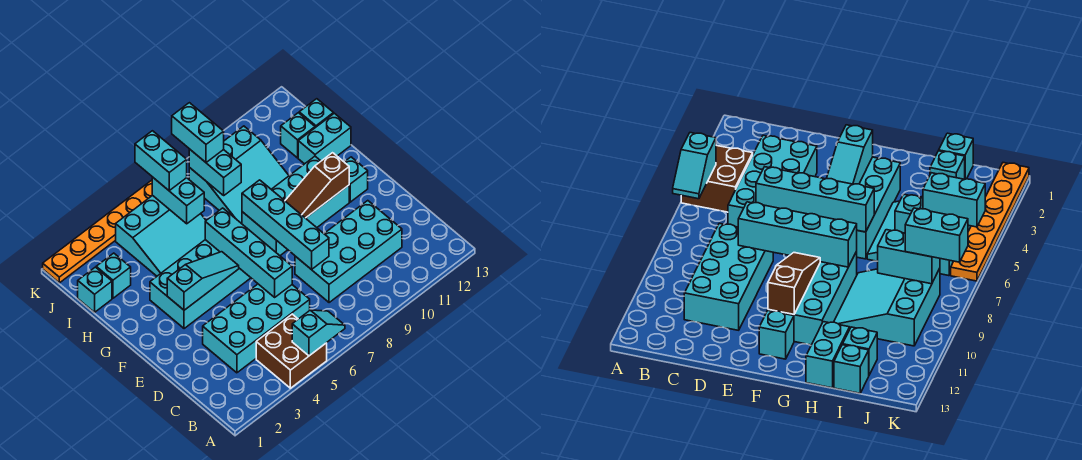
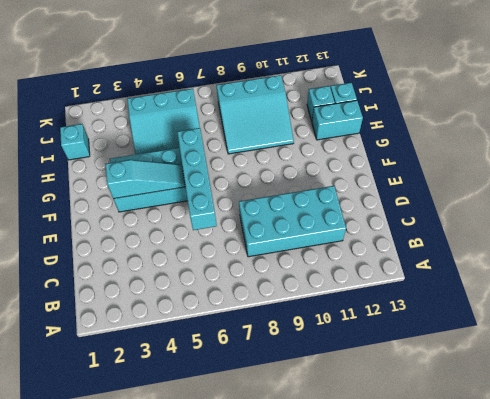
none -> brown 2x2 brick [256,314,327,388]
none -> cyan 2x4 brick [203,284,310,373]
none -> cyan 2x4 brick [242,156,349,256]

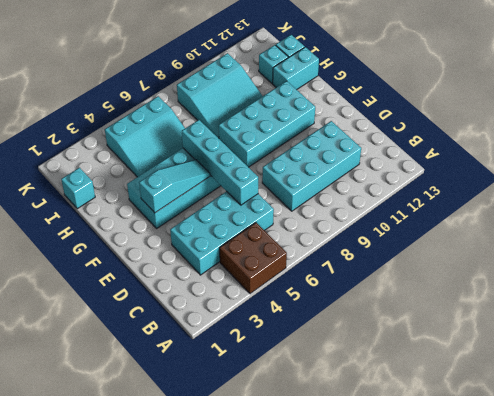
none -> cyan 1x1 brick [345,157,368,202]
none -> cyan 1x1 brick [96,253,131,298]
none -> orange 1x6 plate [43,180,152,283]

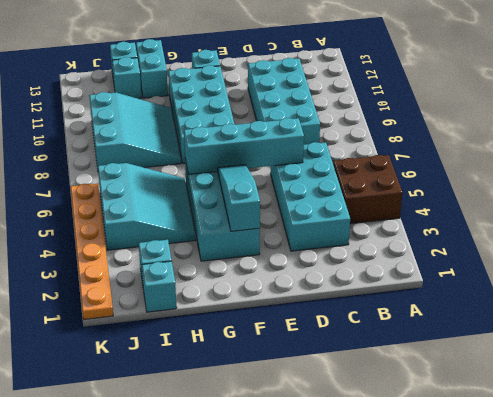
none -> cyan 1x2 slope [292,310,345,356]
none -> cyan 1x4 brick [242,180,329,270]
none -> brown 1x3 slope [285,153,349,218]

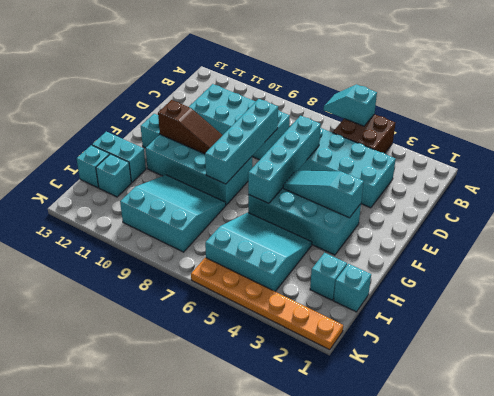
none -> cyan 1x2 brick [152,177,204,224]
none -> cyan 1x2 brick [189,149,241,195]
none -> cyan 1x2 brick [135,131,187,191]

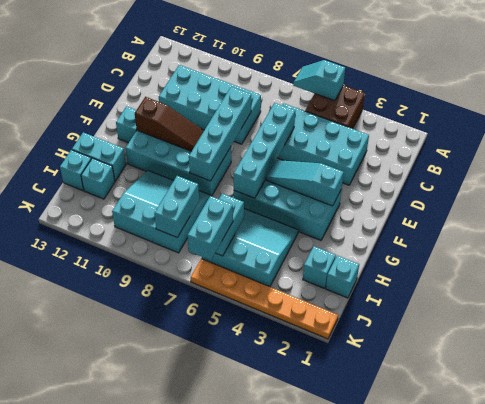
none -> cyan 1x2 brick [172,103,224,163]

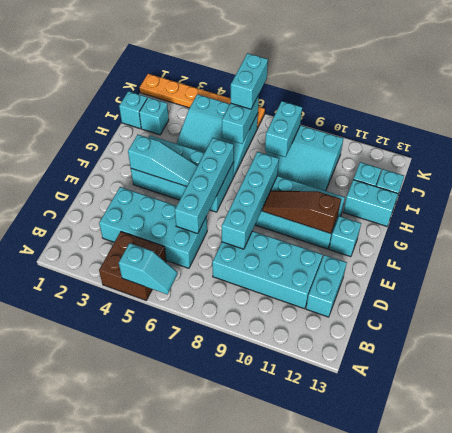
cyan 1x2 brick [306,255,347,317] -> cyan 1x2 brick moved to [172,103,224,163]

